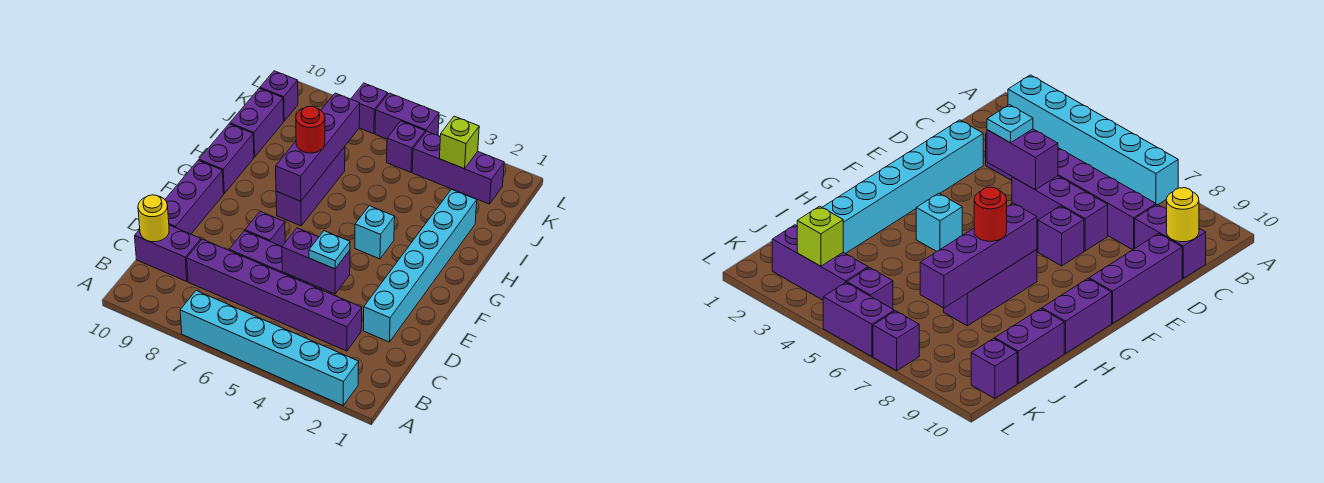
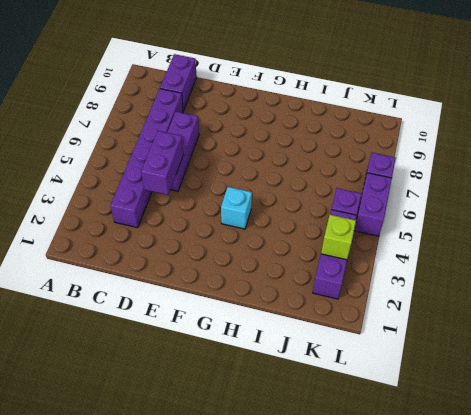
none -> cyan 1x6 brick [180,291,359,405]
none -> cyan 1x6 brick [364,189,477,342]
none -> purple 1x3 brick [165,160,224,234]

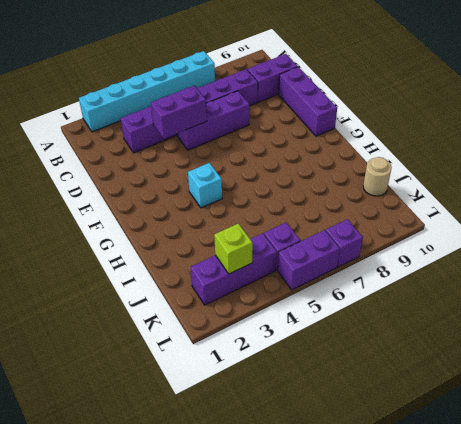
tan 1x1 round brick [363,157,392,196] -> purple 1x2 brick [230,88,284,157]
none -> cyan 1x6 brick [364,189,477,342]
none -> purple 1x1 brick [245,211,285,246]
none -> purple 1x3 brick [276,147,345,226]

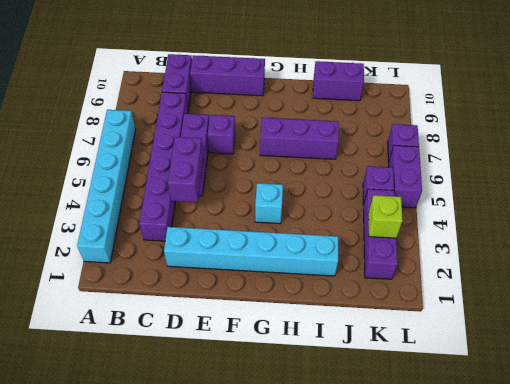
none -> purple 1x2 brick [199,124,254,194]
none -> purple 1x1 brick [260,71,298,121]
none -> yellow 1x1 round brick [138,195,169,242]

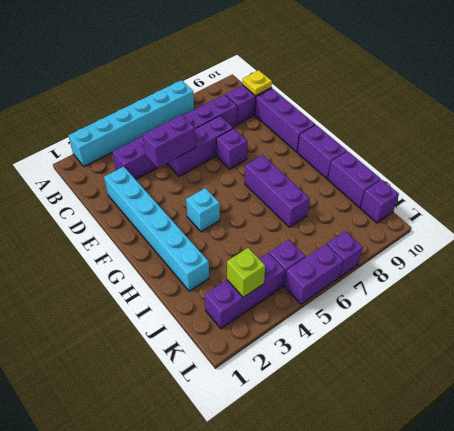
yellow 1x1 plate [243,70,272,96] -> yellow 1x1 round brick [138,195,169,242]
none -> purple 1x4 brick [276,93,360,201]
none -> cyan 1x1 plate [309,231,350,269]
none -> red 1x1 round brick [296,106,325,153]

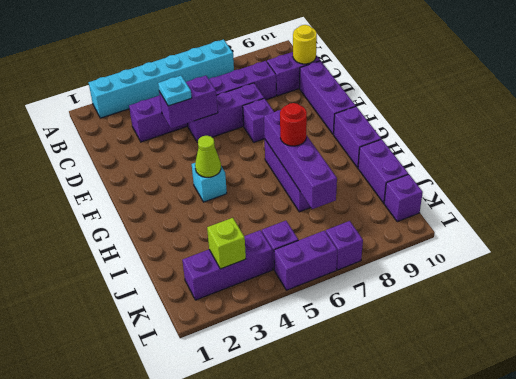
lime 1x1 cone [195,136,221,177] -> none
none -> cyan 1x6 brick [364,189,477,342]

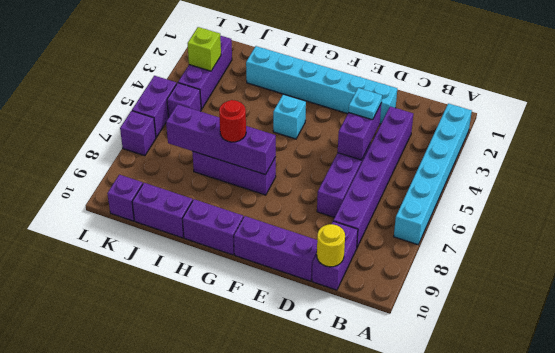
none -> purple 1x1 brick [245,211,285,246]

